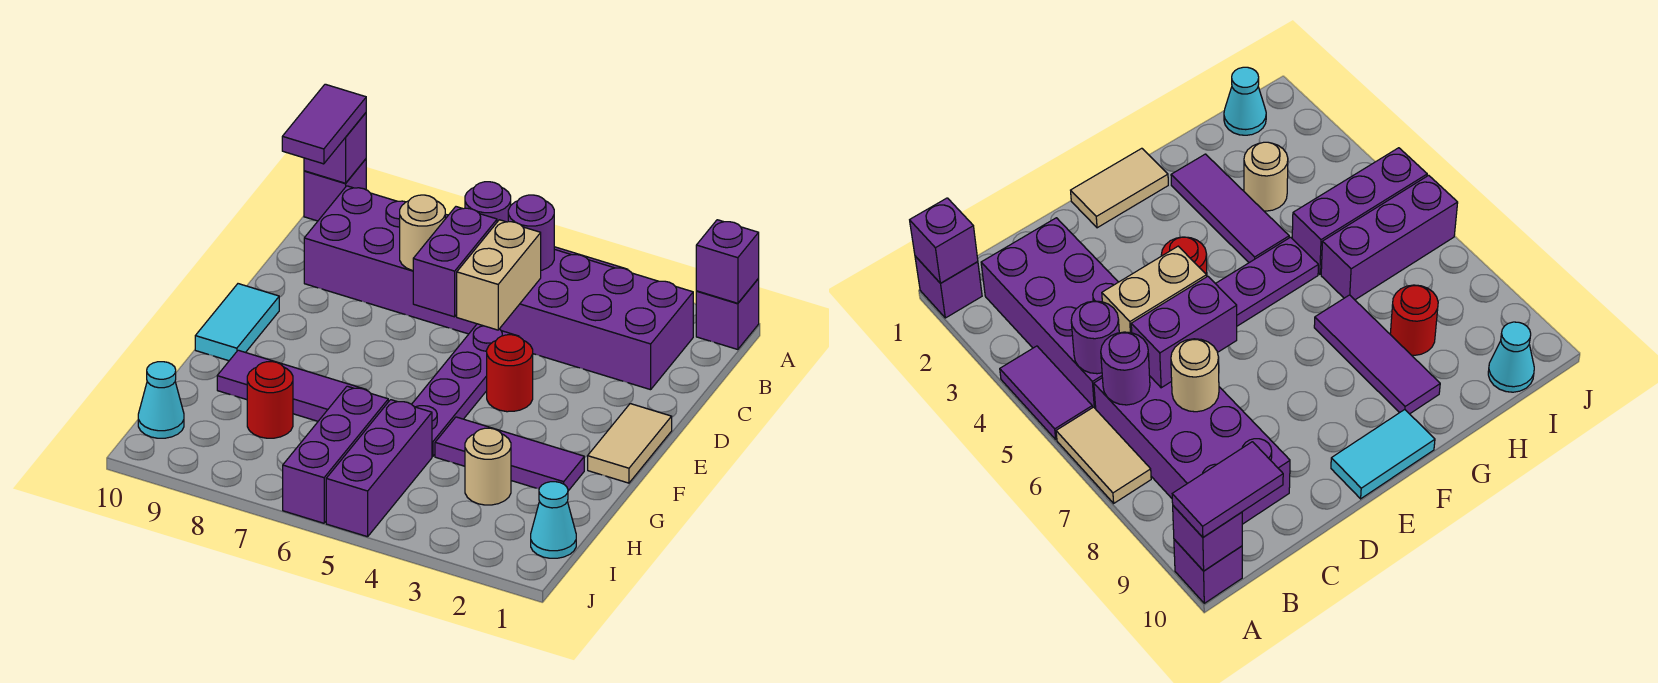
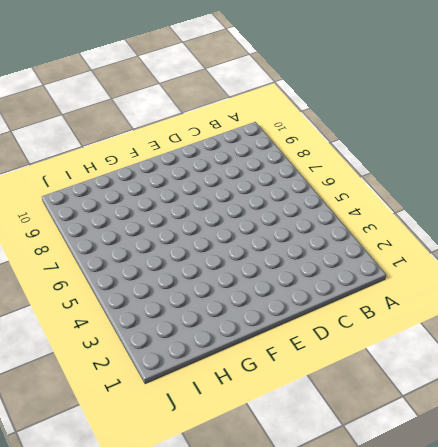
none -> purple 1x1 brick [696,279,759,350]
none -> purple 1x2 tile [1000,346,1092,439]
none -> tan 1x2 tile [1056,407,1151,503]

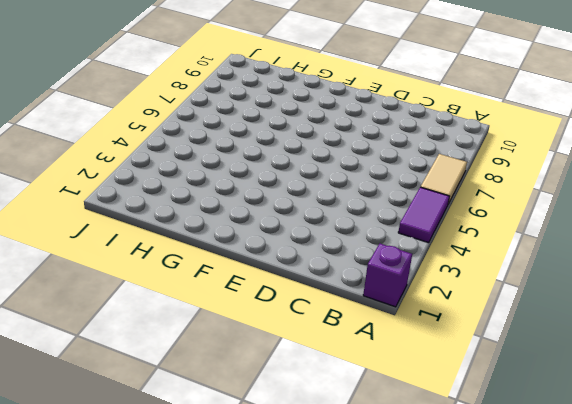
none -> purple 1x1 brick [304,159,366,221]
none -> purple 2x4 brick [500,249,693,390]
none -> purple 2x4 brick [304,186,477,334]

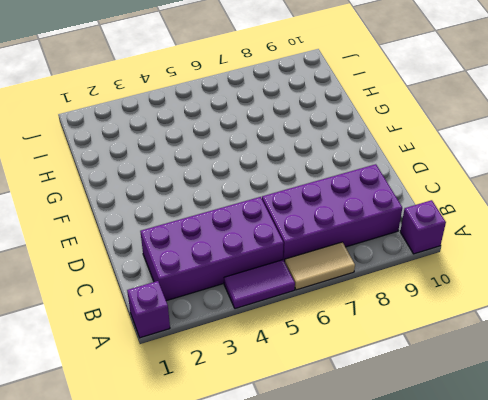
none -> purple 1x4 plate [412,324,519,456]
none -> tan 1x2 tile [588,404,672,483]
none -> red 1x1 round brick [487,335,533,412]

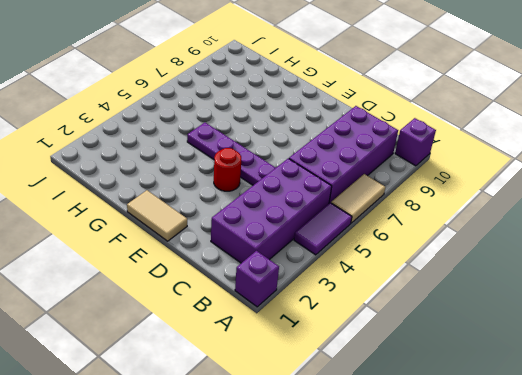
none -> cyan 1x2 tile [195,284,279,361]
none -> purple 1x3 tile [435,417,584,491]
none -> purple 1x3 tile [217,350,366,421]

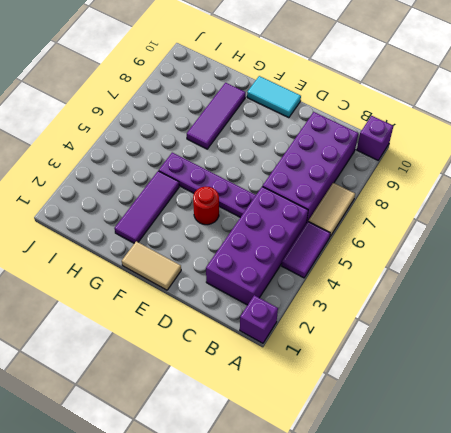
none -> tan 1x1 round brick [465,428,511,505]
none -> purple 1x3 brick [326,400,432,537]
none -> purple 1x3 brick [283,386,388,523]

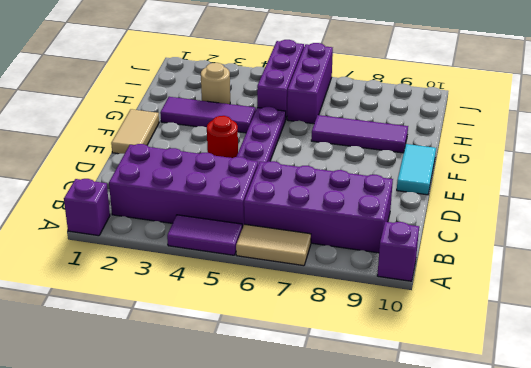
none -> red 1x1 round brick [247,362,293,438]
none -> cyan 1x1 cone [531,482,576,558]
none -> cyan 1x1 cone [138,362,184,438]

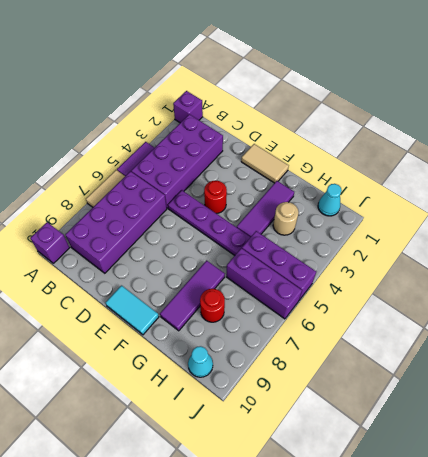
none -> purple 1x1 brick [696,220,759,303]
none -> purple 1x1 brick [304,113,366,183]
none -> purple 1x1 round brick [508,195,554,270]

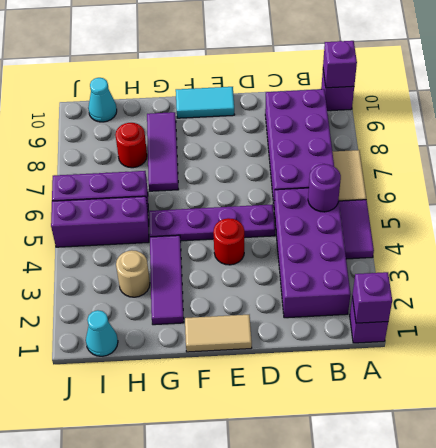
none -> purple 1x1 round brick [465,182,511,222]
none -> tan 1x2 brick [457,220,541,330]
none -> purple 1x2 brick [413,207,497,317]

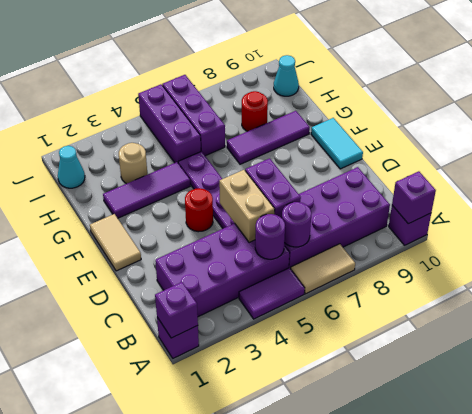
none -> tan 1x1 round brick [400,195,445,271]
none -> purple 1x2 tile [282,84,366,164]

